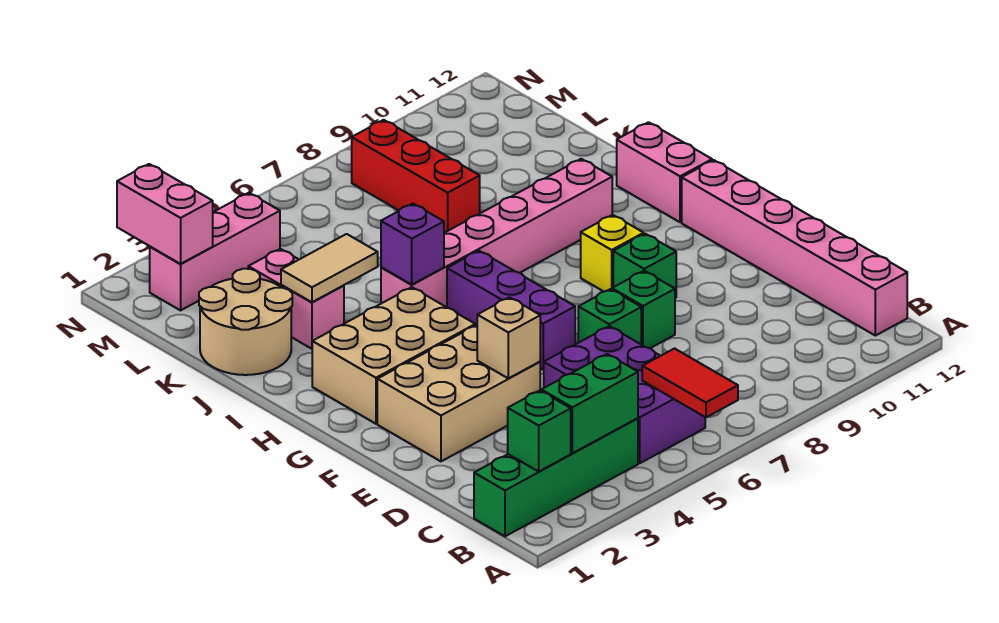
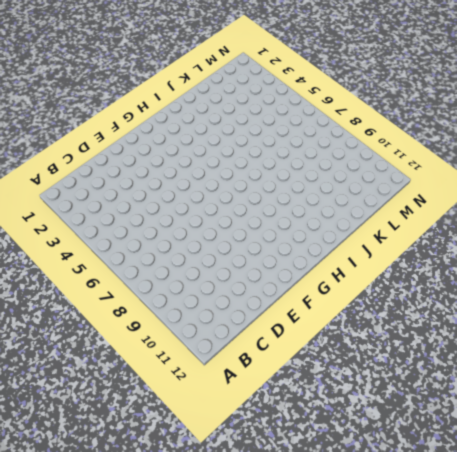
none -> green 1x4 brick [474,418,638,536]
none -> purple 2x3 brick [543,326,705,463]
none -> pink 1x6 brick [682,160,907,336]

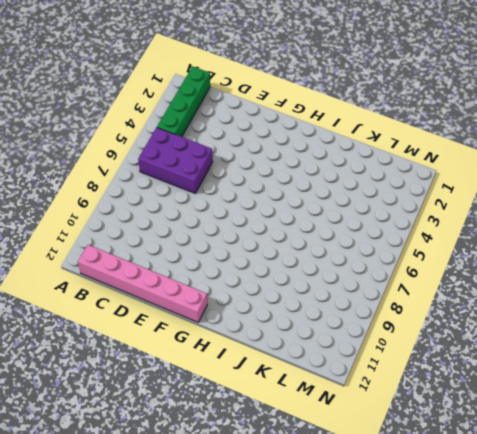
none -> tan 2x3 brick [377,325,540,461]
none -> green 1x1 brick [578,289,641,344]
none -> green 1x1 brick [612,271,675,348]

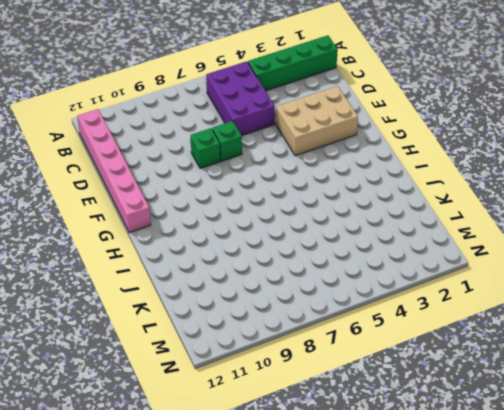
none -> purple 1x3 brick [447,251,575,369]
none -> green 1x1 brick [613,234,676,298]
none -> tan 2x3 brick [312,287,475,424]

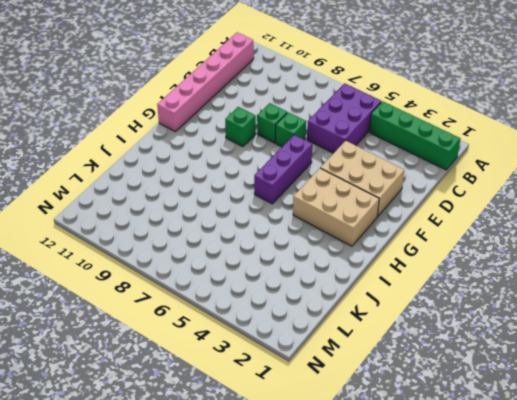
none -> yellow 1x1 brick [581,215,644,292]
none -> pink 1x2 brick [617,122,712,222]
none -> pink 1x6 brick [381,159,612,307]

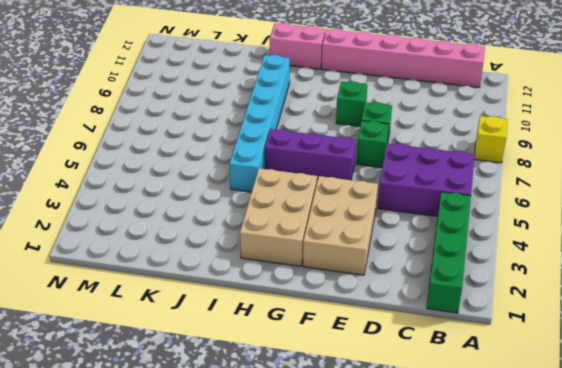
yellow 1x1 brick [474,116,508,163] -> yellow 1x1 brick moved to [581,215,644,292]
cyan 1x6 brick [229,55,290,192] -> pink 1x6 brick [381,159,612,307]
none -> tan 2x2 round brick [199,269,292,375]
none -> pink 1x2 brick [248,249,344,349]
none -> red 1x3 brick [352,120,480,233]

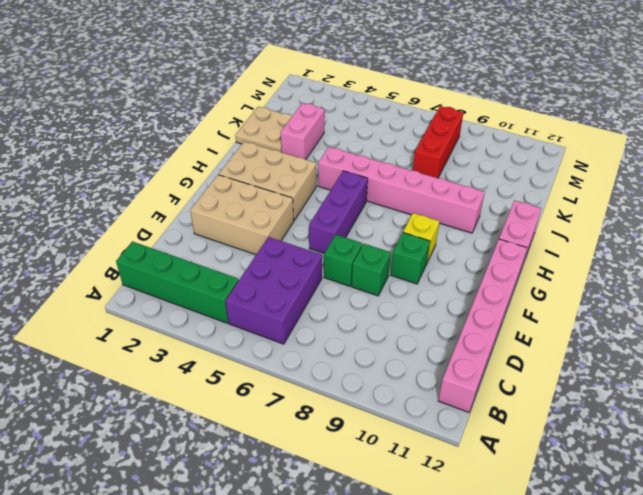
tan 2x2 plate [235,107,292,152] -> tan 2x2 round brick [199,269,292,375]
none -> pink 1x3 brick [150,193,280,310]
none -> red 1x2 tile [642,349,738,418]
none -> green 1x1 brick [508,391,571,472]

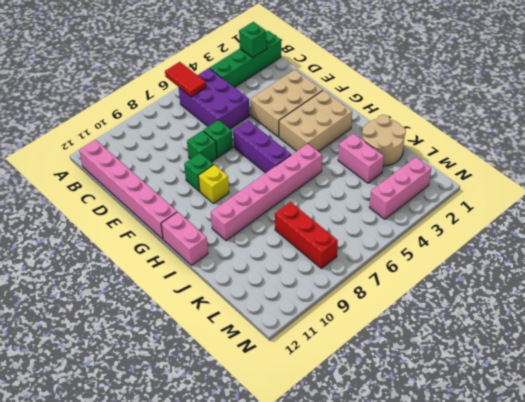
none -> green 1x2 brick [541,354,638,453]
none -> tan 1x1 brick [477,297,540,378]
none -> purple 1x1 brick [381,204,444,285]

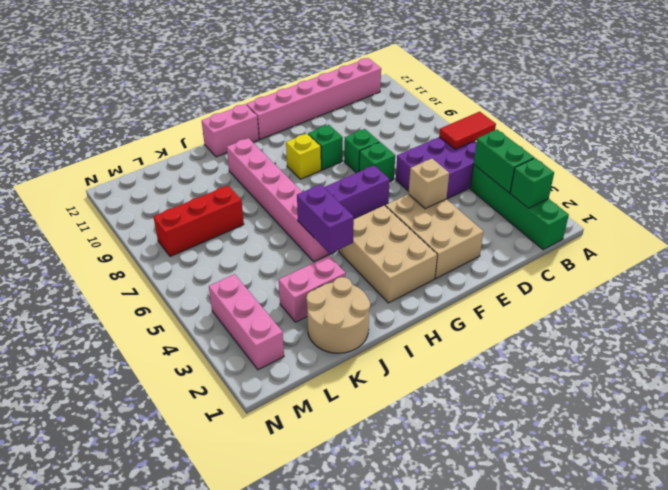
purple 1x2 brick [297,184,354,254] -> purple 1x1 brick [381,204,444,285]
none -> tan 1x2 tile [281,234,378,302]
none -> pink 1x2 brick [117,164,213,264]

